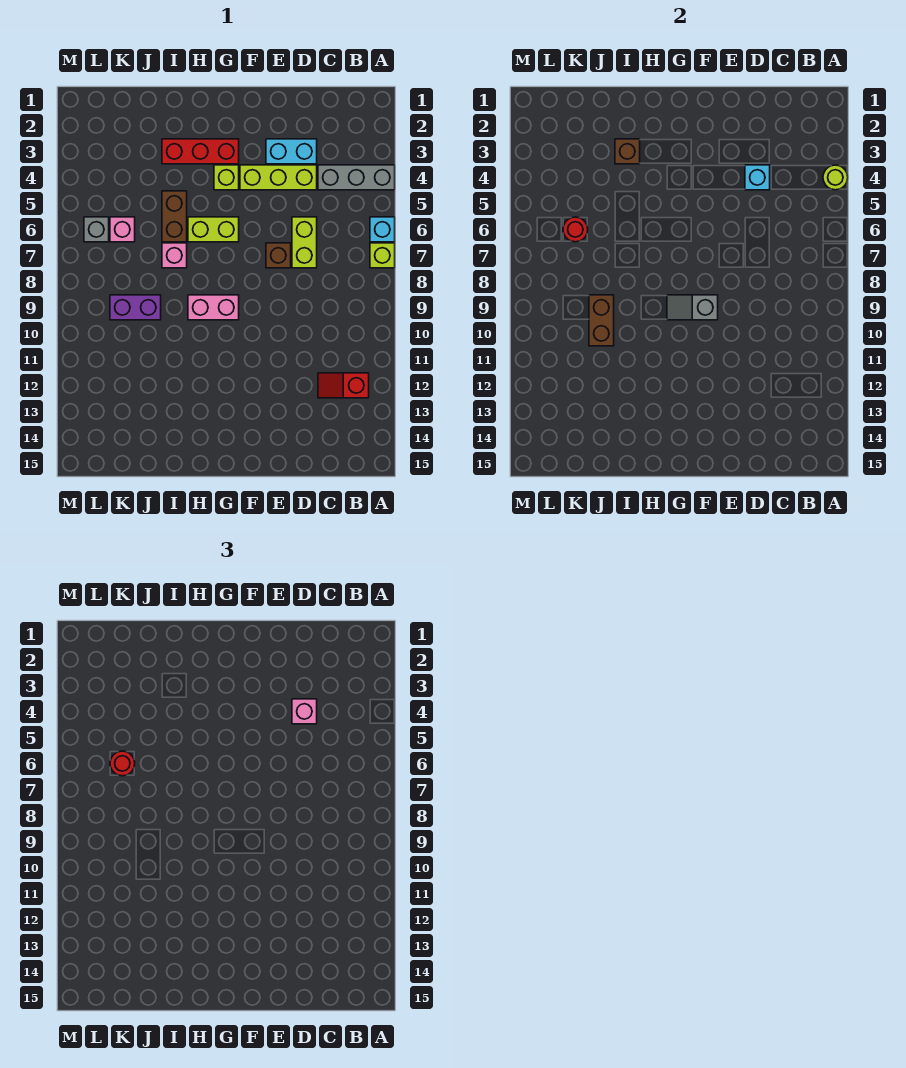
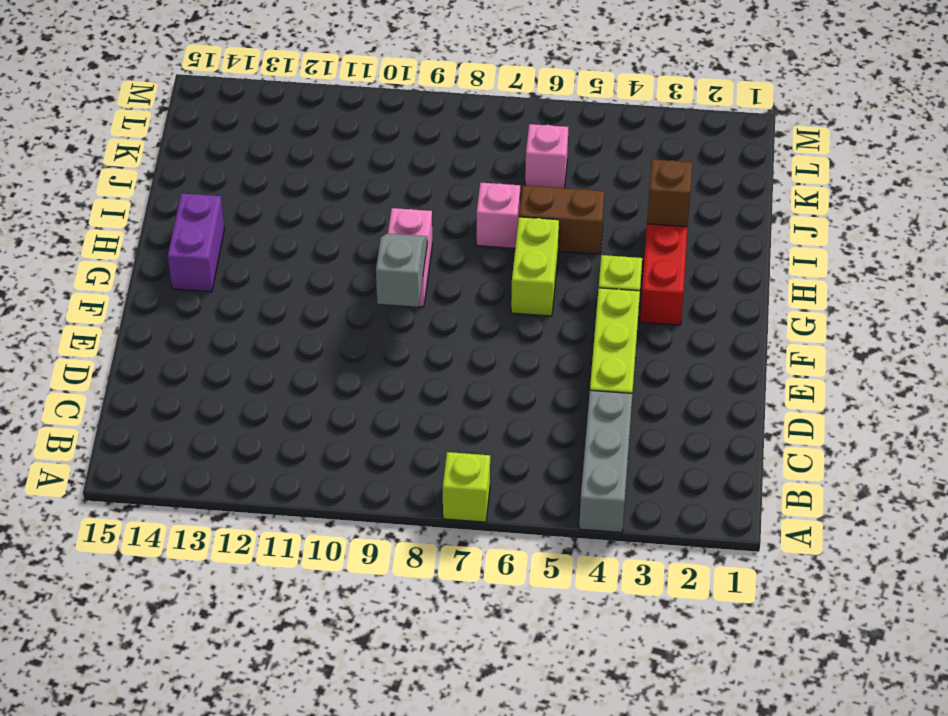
purple 1x2 brick [168,193,224,292] -> purple 1x2 brick moved to [110,295,161,320]
none -> cyan 1x1 brick [370,217,395,242]
none -> red 1x2 slope [318,373,369,398]
none -> cyan 1x2 brick [266,139,317,164]

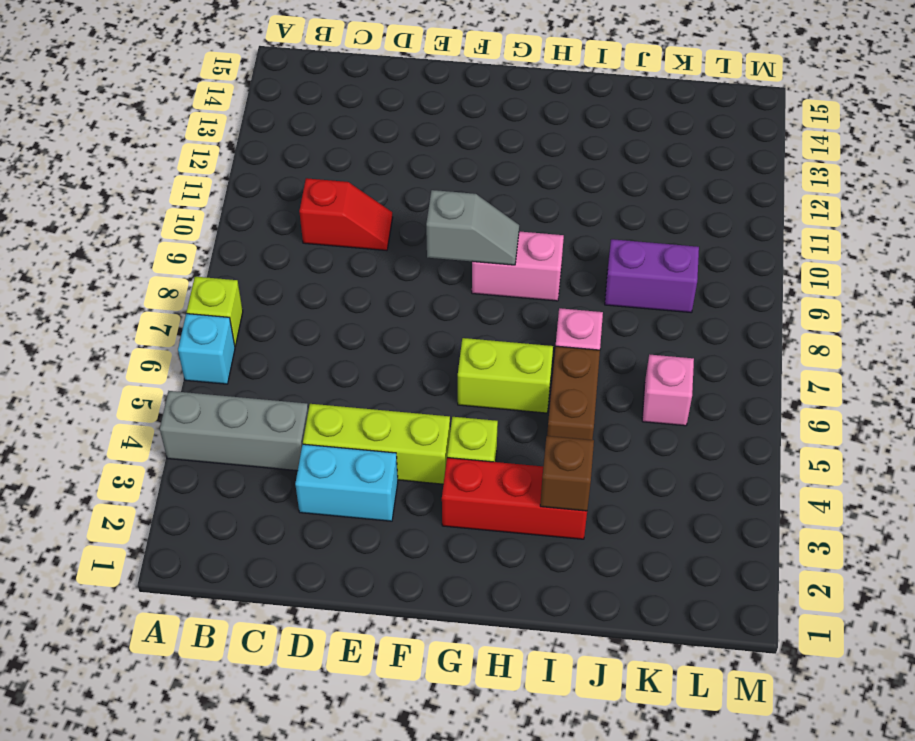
red 1x2 slope [299,178,393,251] -> red 1x2 slope moved to [318,373,369,398]
none -> lime 1x2 brick [292,217,317,268]
none -> brown 1x1 brick [266,243,291,268]
none -> grey 1x1 brick [84,217,109,242]

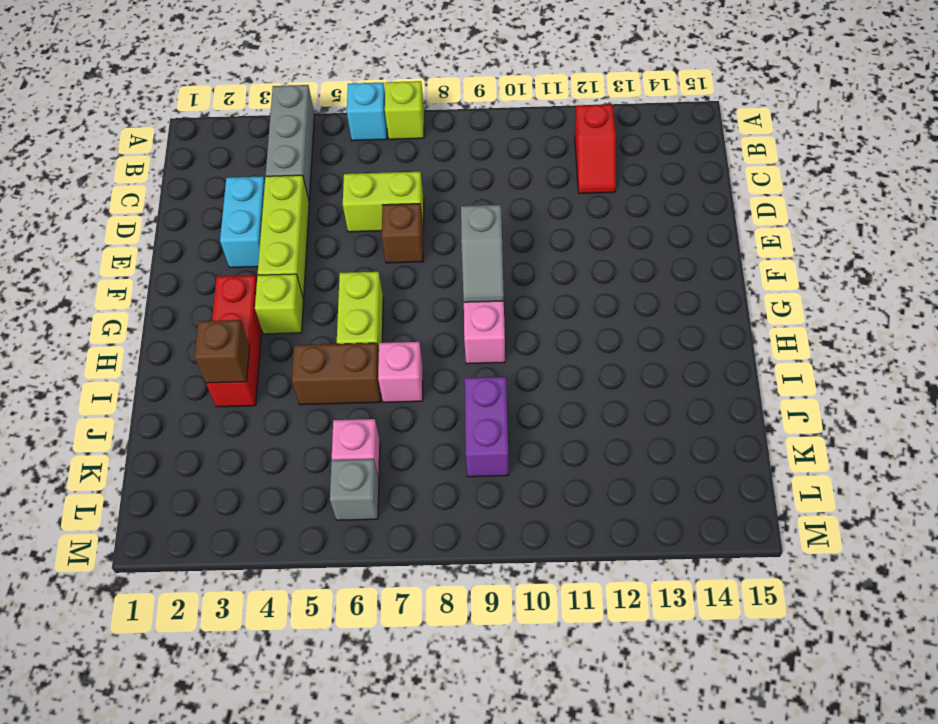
none -> lime 1x1 round brick [823,165,848,190]
none -> cyan 1x1 brick [745,165,770,190]
none -> brown 1x2 brick [589,295,614,346]

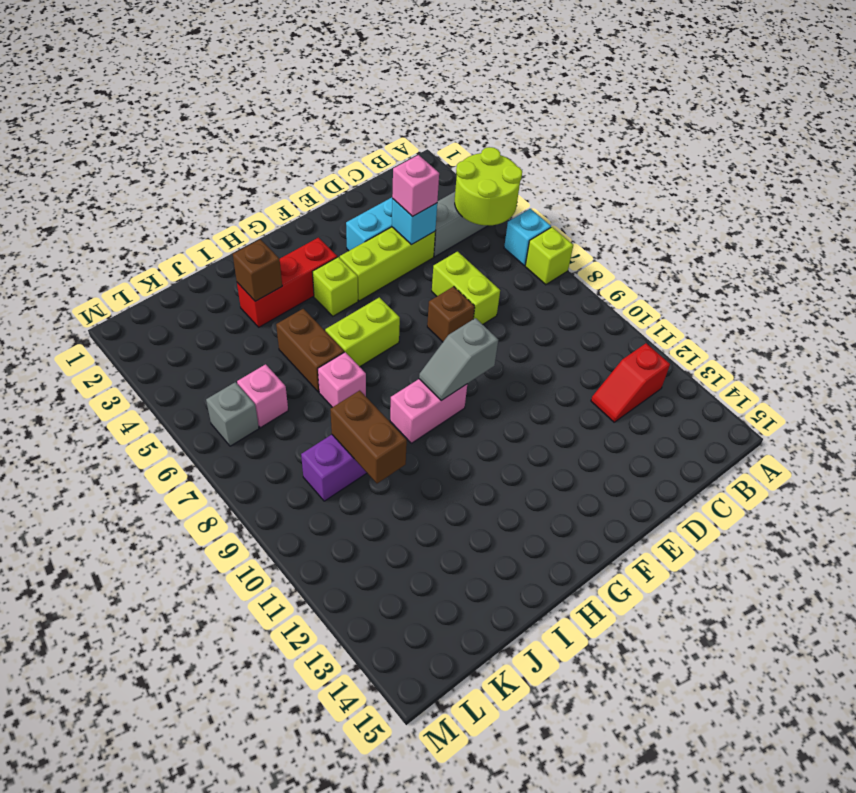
lime 2x2 round brick [455,147,522,226] -> lime 1x1 round brick [823,165,848,190]
none -> red 1x1 round brick [563,217,588,242]
none -> red 1x1 round brick [110,751,135,776]

